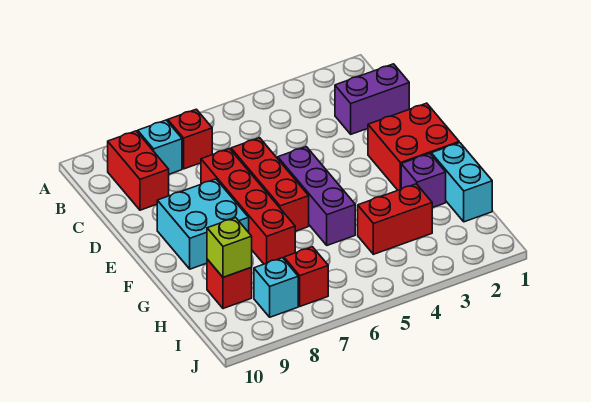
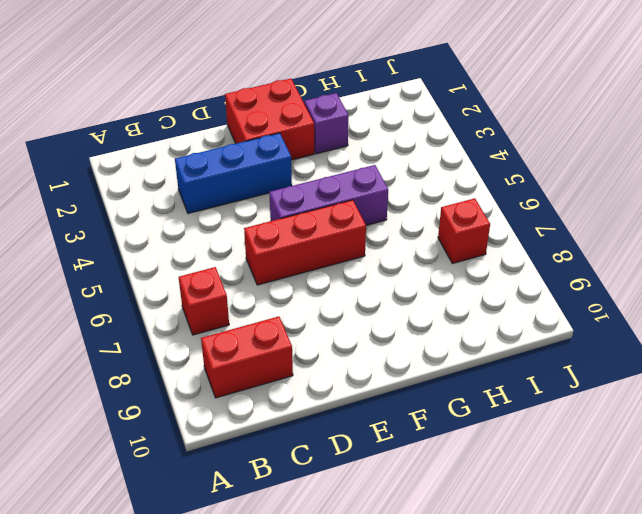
blue 1x3 brick [175,133,292,213] -> none
none -> cyan 1x1 brick [138,120,182,174]
none -> purple 1x2 brick [335,64,409,134]
none -> red 1x4 brick [201,149,295,264]

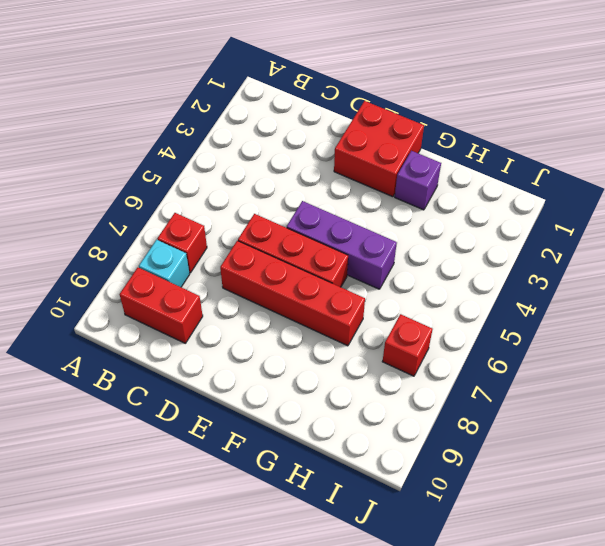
none -> purple 1x2 brick [335,64,409,134]
none -> cyan 2x2 brick [157,179,249,269]
none -> cyan 1x2 brick [431,143,492,222]

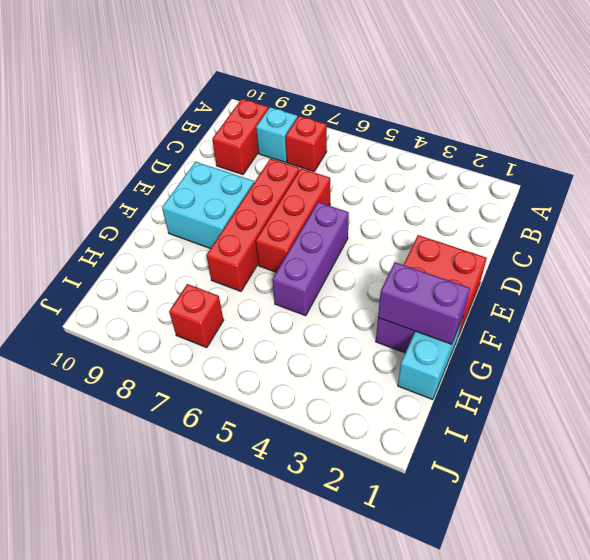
purple 1x2 brick [378,262,470,344] -> purple 1x2 brick moved to [335,64,409,134]
none -> red 1x2 brick [358,184,432,254]
none -> red 1x1 brick [207,259,252,309]
none -> cyan 1x1 brick [254,258,298,317]

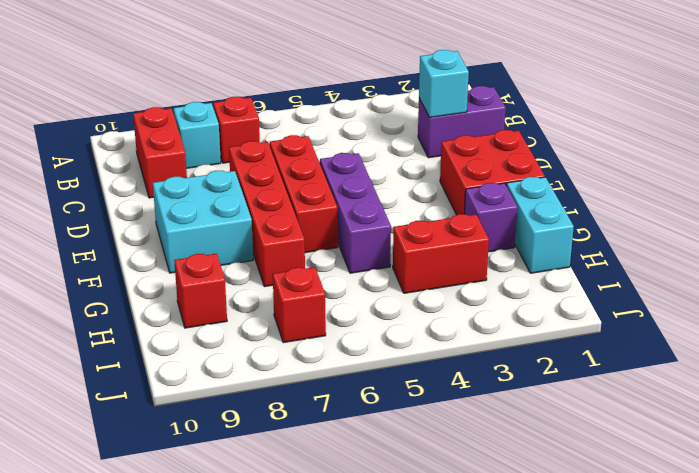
cyan 1x1 brick [419,50,469,117] -> cyan 1x1 brick moved to [254,258,298,317]
none -> lime 1x1 brick [207,218,252,277]

